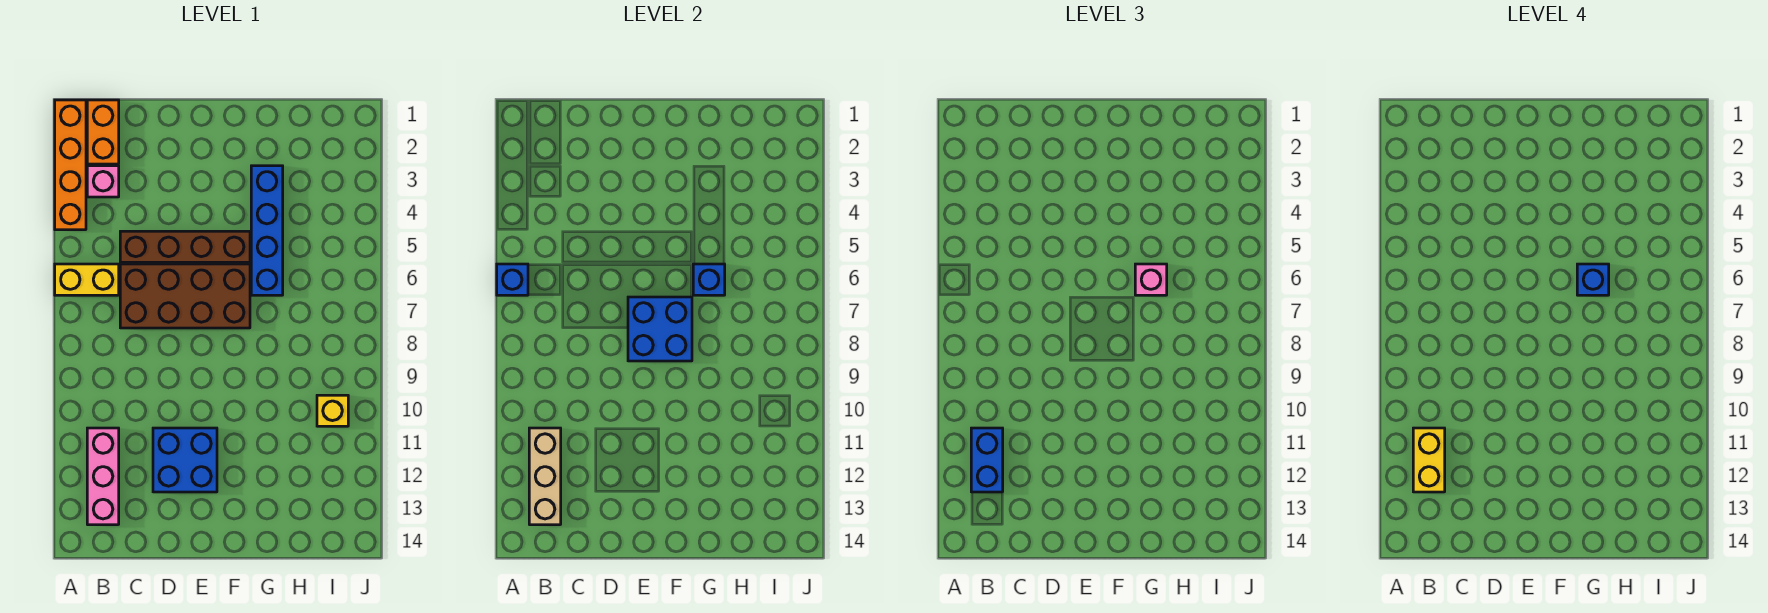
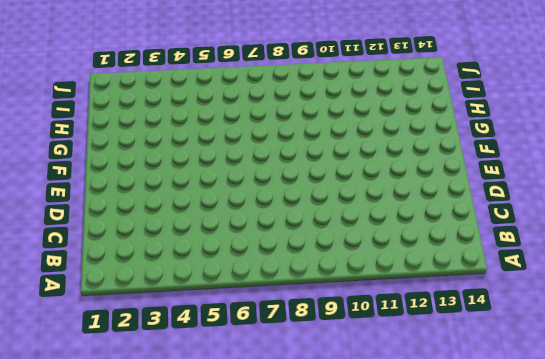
none -> orange 1x4 brick [55,100,86,230]
none -> yellow 1x2 brick [55,264,119,295]
none -> orange 1x2 brick [87,100,119,164]

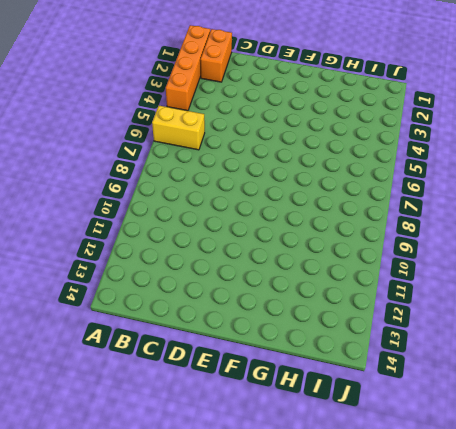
none -> pink 1x1 brick [87,166,119,197]
none -> pink 1x3 brick [87,428,119,525]
none -> brown 1x4 brick [120,231,250,262]

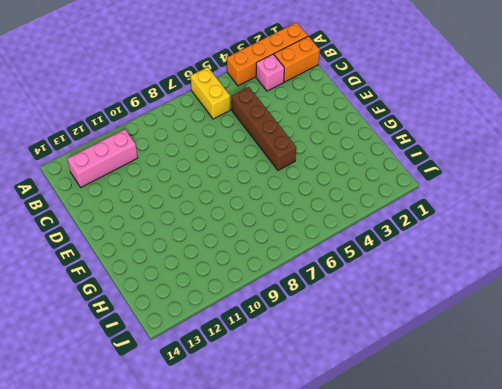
none -> brown 2x4 brick [120,264,250,328]
none -> blue 2x2 brick [153,428,217,492]
none -> blue 1x4 brick [251,166,283,295]

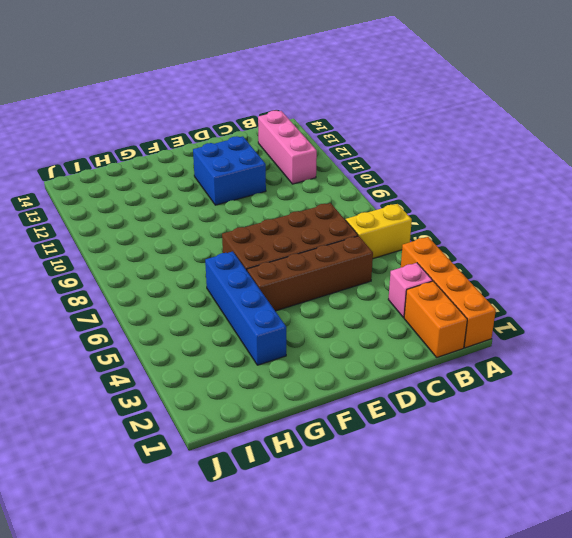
none -> yellow 1x1 brick [317,395,348,426]
none -> blue 1x1 brick [497,264,528,295]
none -> tan 1x3 brick [529,428,561,525]

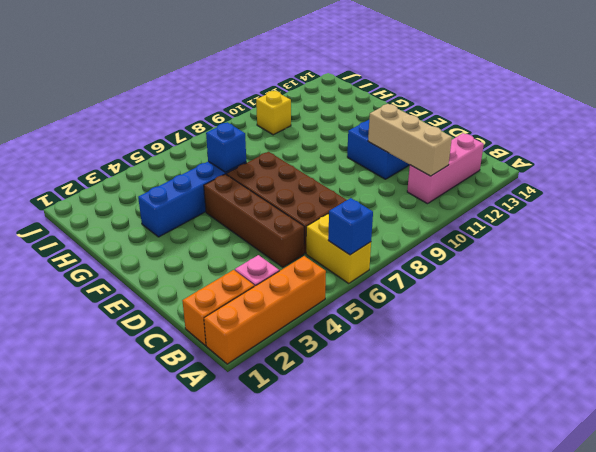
tan 1x3 brick [368,104,452,176] -> tan 1x3 brick turned to [529,428,561,525]
none -> blue 2x2 brick [628,297,692,361]
none -> blue 1x2 brick [971,428,1003,492]
none -> pink 1x1 brick [1135,264,1167,295]

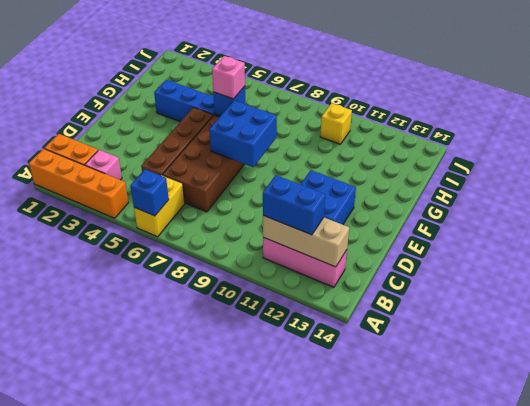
none -> yellow 1x2 brick [1413,428,1445,492]
none -> blue 1x1 brick [1577,264,1609,295]

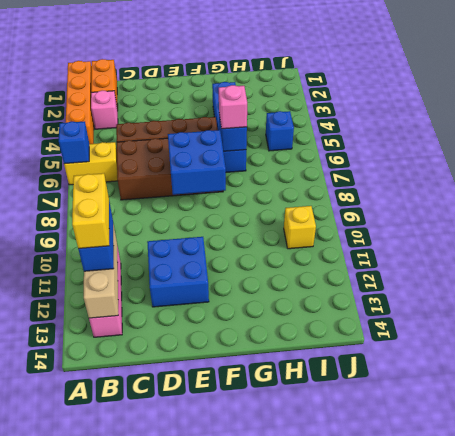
blue 1x1 brick [266,111,294,151] -> blue 1x1 brick moved to [1577,264,1609,295]

